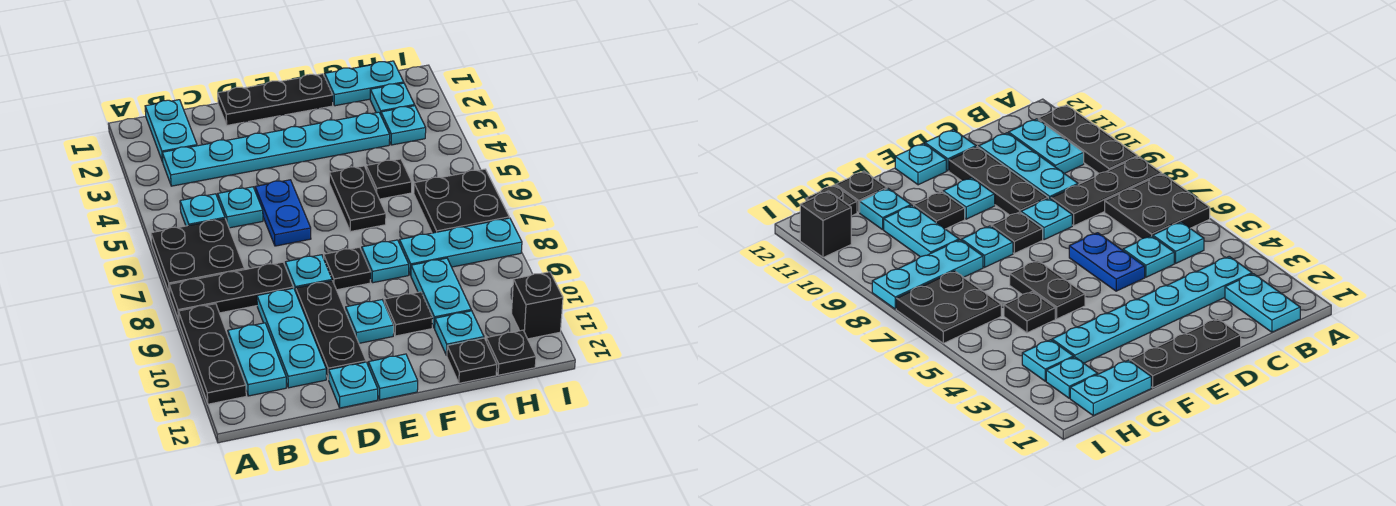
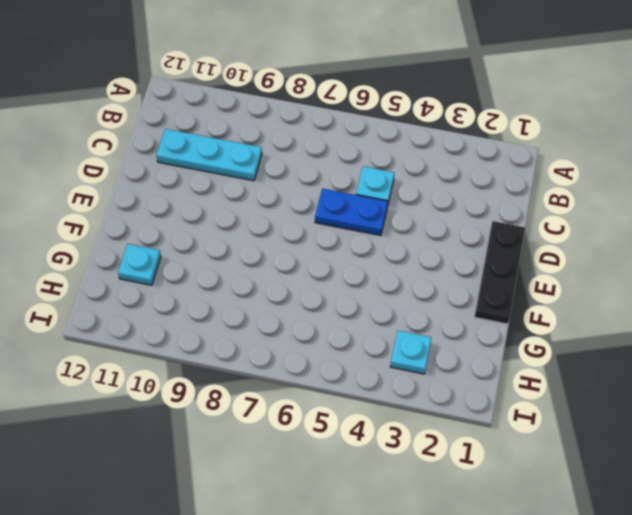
none -> black 2x2 plate [151,219,245,294]
none -> black 1x3 plate [169,262,293,320]
none -> black 1x3 plate [179,304,246,404]
none -> cyan 1x2 plate [145,100,197,162]

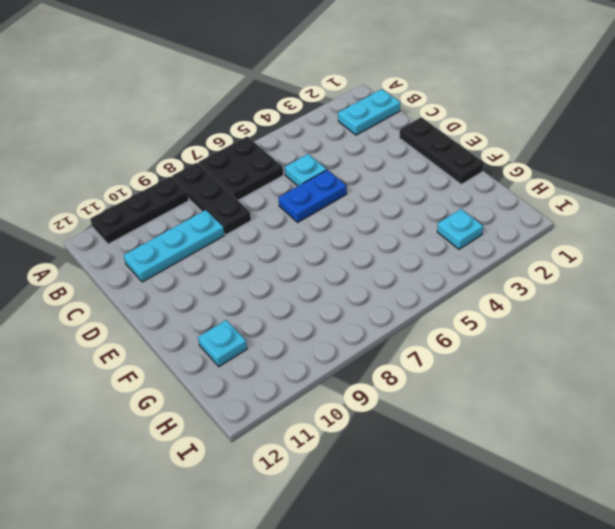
none -> cyan 1x6 plate [162,112,390,186]
none -> cyan 1x1 plate [180,194,225,226]
none -> cyan 1x2 plate [228,323,286,396]
none -> cyan 1x1 plate [285,255,332,292]

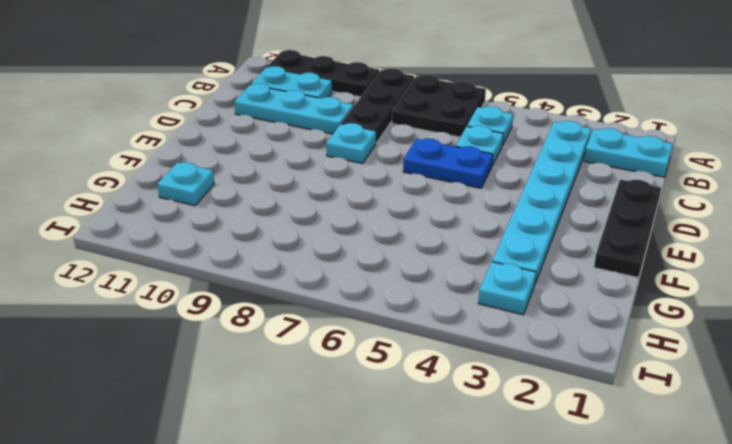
none -> black 1x3 plate [296,281,366,379]
none -> cyan 1x1 plate [328,362,378,408]
none -> black 1x1 plate [324,247,371,290]
none -> cyan 1x1 plate [346,300,394,343]

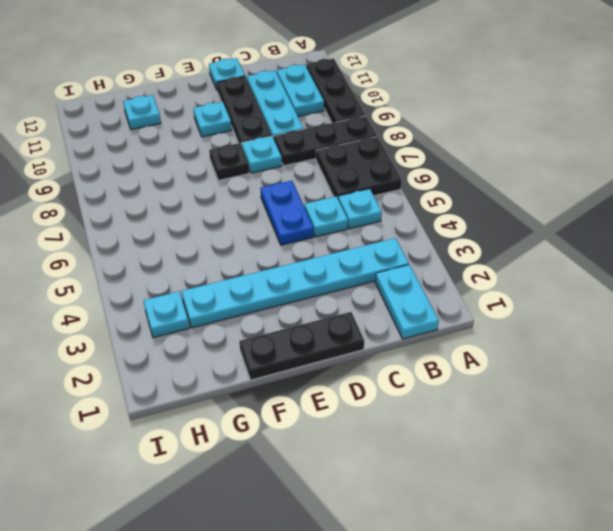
none -> cyan 1x1 plate [368,354,418,400]
none -> black 1x2 plate [329,166,386,232]
none -> cyan 1x1 plate [362,240,409,283]
none -> black 1x1 plate [384,292,433,336]

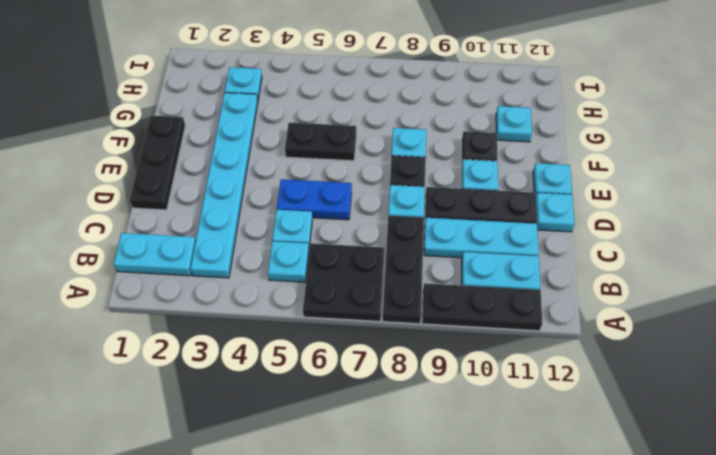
none -> cyan 1x2 plate [325,61,404,106]
none -> black 1x1 plate [366,159,412,199]
none -> cyan 1x3 plate [400,218,522,275]
none -> cyan 1x2 plate [411,258,471,328]

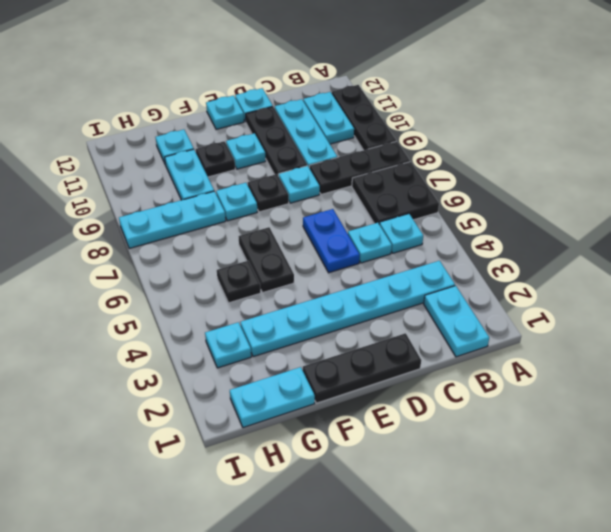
none -> black 1x1 plate [447,338,497,383]
none -> cyan 1x1 plate [370,83,415,115]
none -> black 2x2 plate [414,169,509,233]
none -> black 1x1 plate [486,330,536,375]

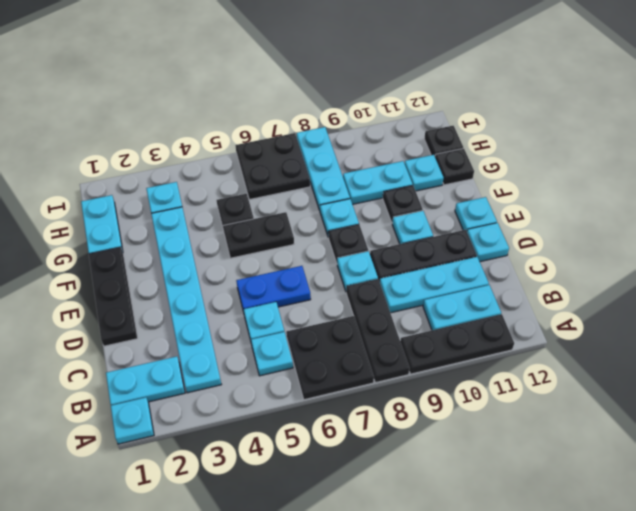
cyan 1x1 plate [111,397,154,444] -> cyan 1x1 plate moved to [370,83,415,115]
none -> black 1x1 brick [512,272,563,339]

